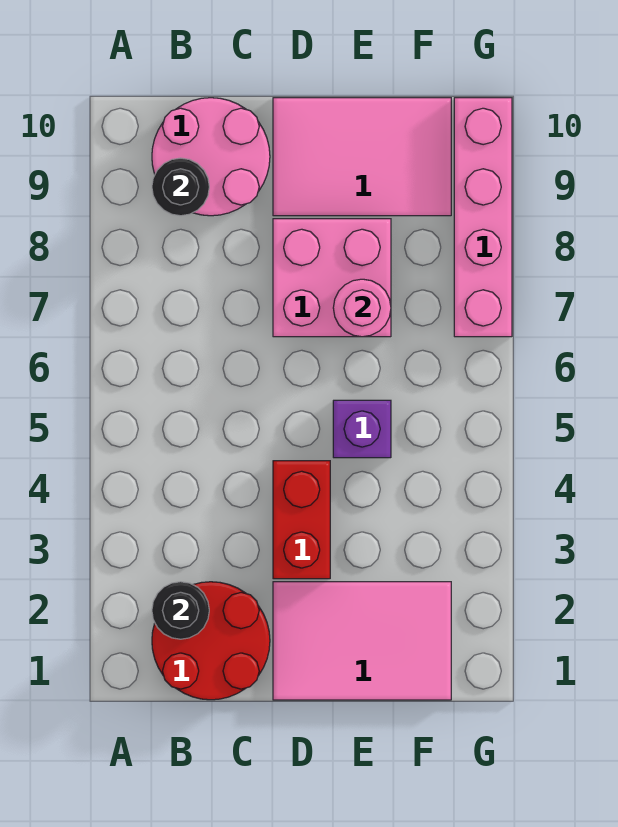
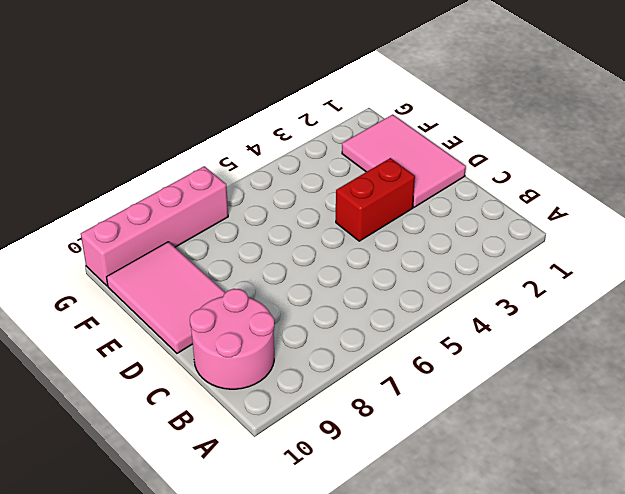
none -> red 2x2 round brick [152,582,270,700]
none -> pink 2x2 brick [273,219,391,337]

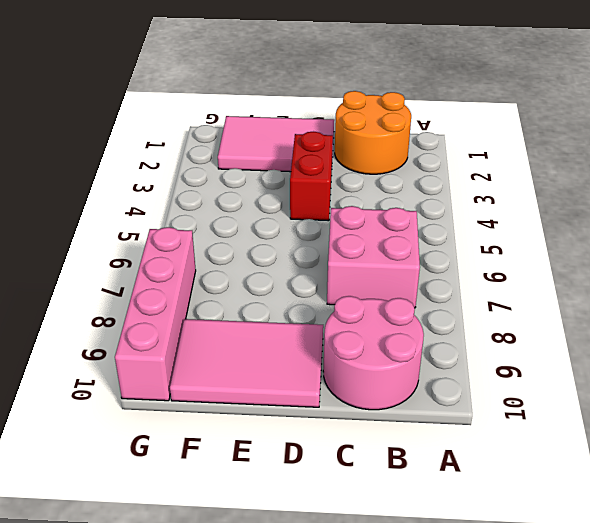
orange 2x2 round brick [335,91,411,174] -> red 2x2 round brick [152,582,270,700]
pink 2x2 brick [327,206,420,308] -> pink 2x2 brick moved to [273,219,391,337]
none -> purple 1x1 brick [333,400,391,458]
none -> black 1x1 round brick [152,582,209,639]

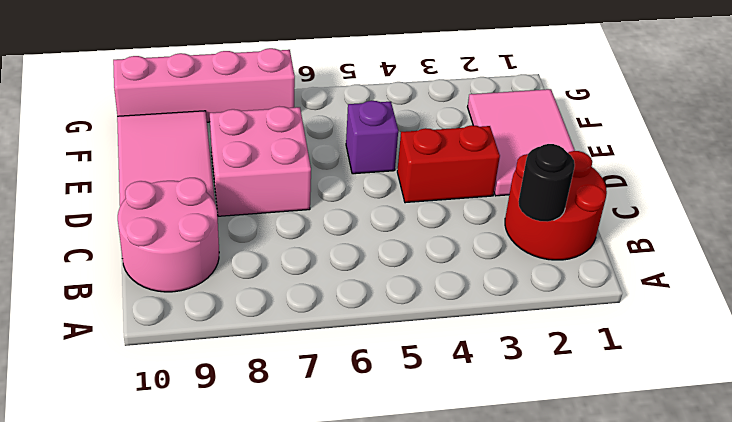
none -> black 1x1 round brick [152,158,209,216]
none -> pink 1x1 round brick [333,279,391,337]

